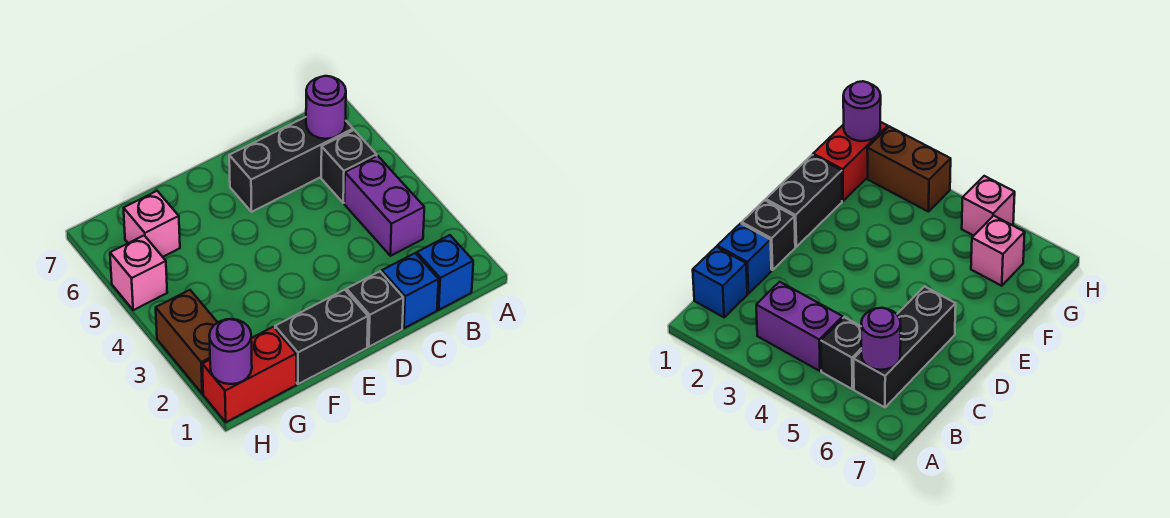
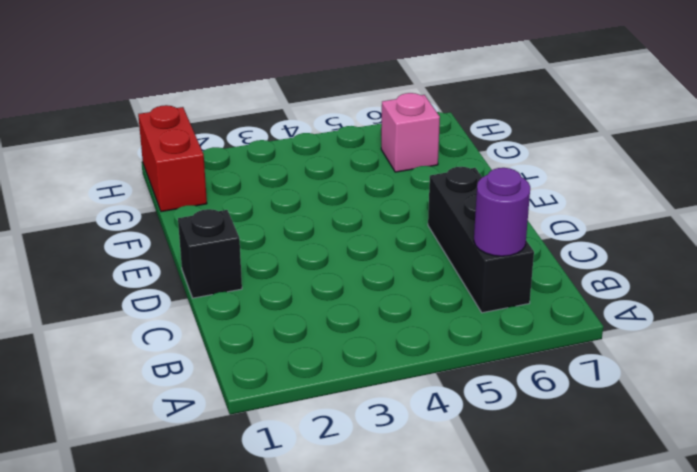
none -> blue 1x1 brick [417,235,473,310]
none -> purple 1x2 brick [344,156,424,256]
none -> black 1x1 brick [321,130,377,203]

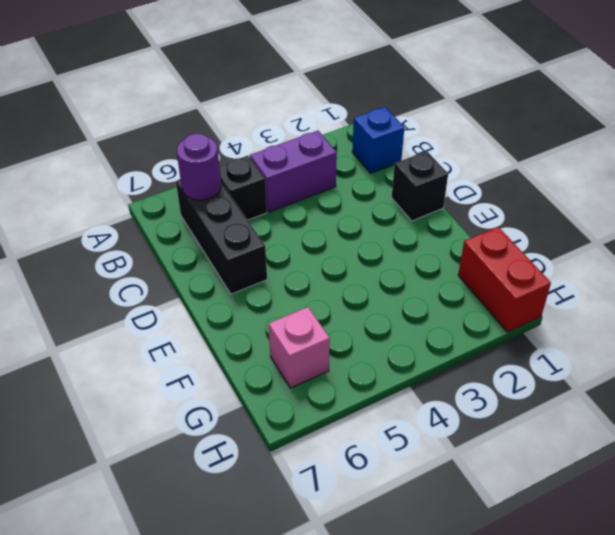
none -> blue 1x1 brick [382,253,439,328]
none -> black 1x2 brick [275,290,368,384]
none -> brown 1x2 brick [156,290,218,394]

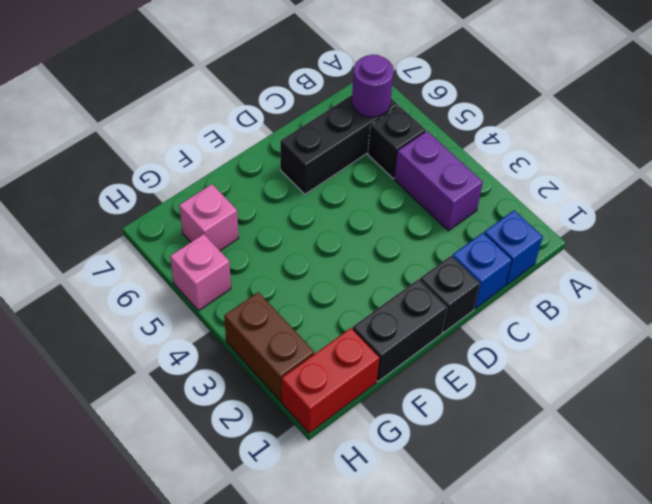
none -> purple 1x1 round brick [209,319,252,384]

